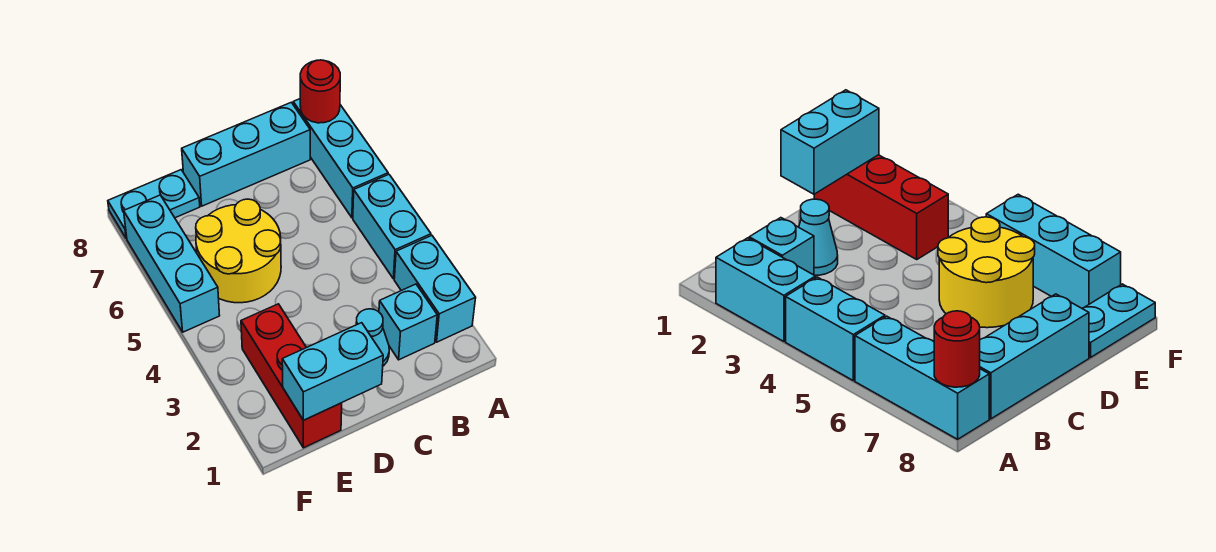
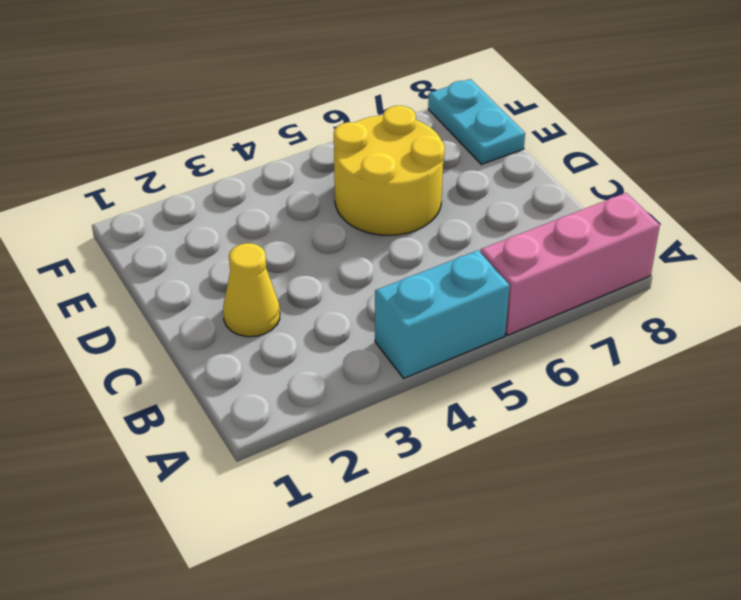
pink 1x3 brick [480,193,660,335] -> cyan 1x3 brick [293,99,388,218]
yellow 1x1 cone [223,243,280,337] -> cyan 1x1 cone [356,309,389,366]
none -> cyan 1x2 brick [394,236,476,342]
none -> cyan 1x1 brick [379,284,437,360]
none -> cyan 1x3 brick [182,102,310,206]

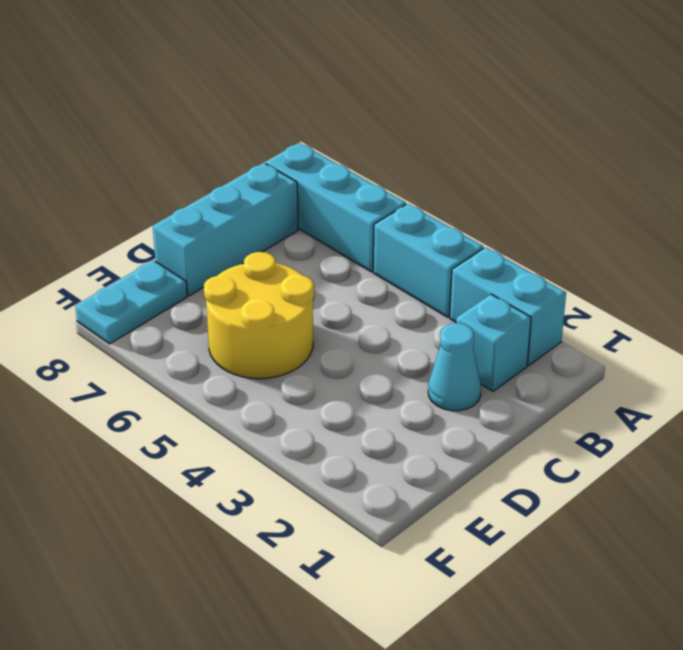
none -> red 1x3 brick [241,304,342,448]
none -> cyan 1x3 brick [124,195,220,332]
none -> red 1x1 round brick [300,60,340,123]

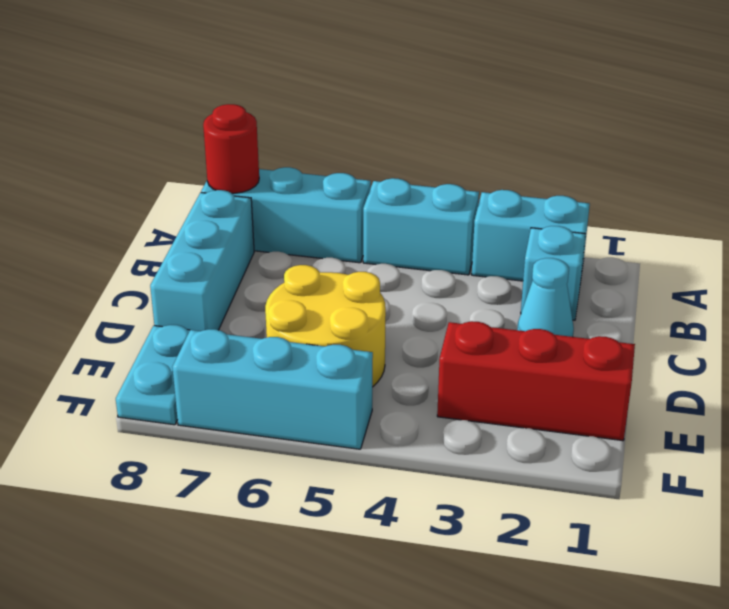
none -> cyan 1x2 brick [282,323,383,420]

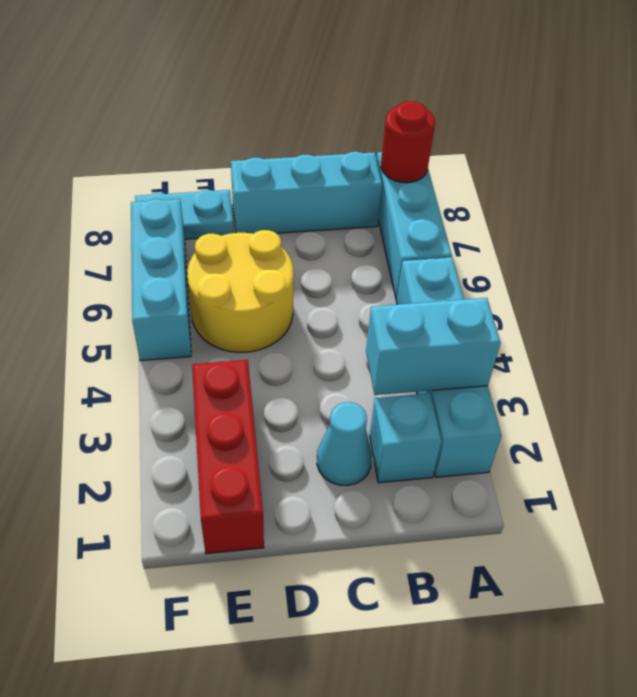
cyan 1x2 brick [366,298,501,395] -> cyan 1x2 brick moved to [282,323,383,420]

